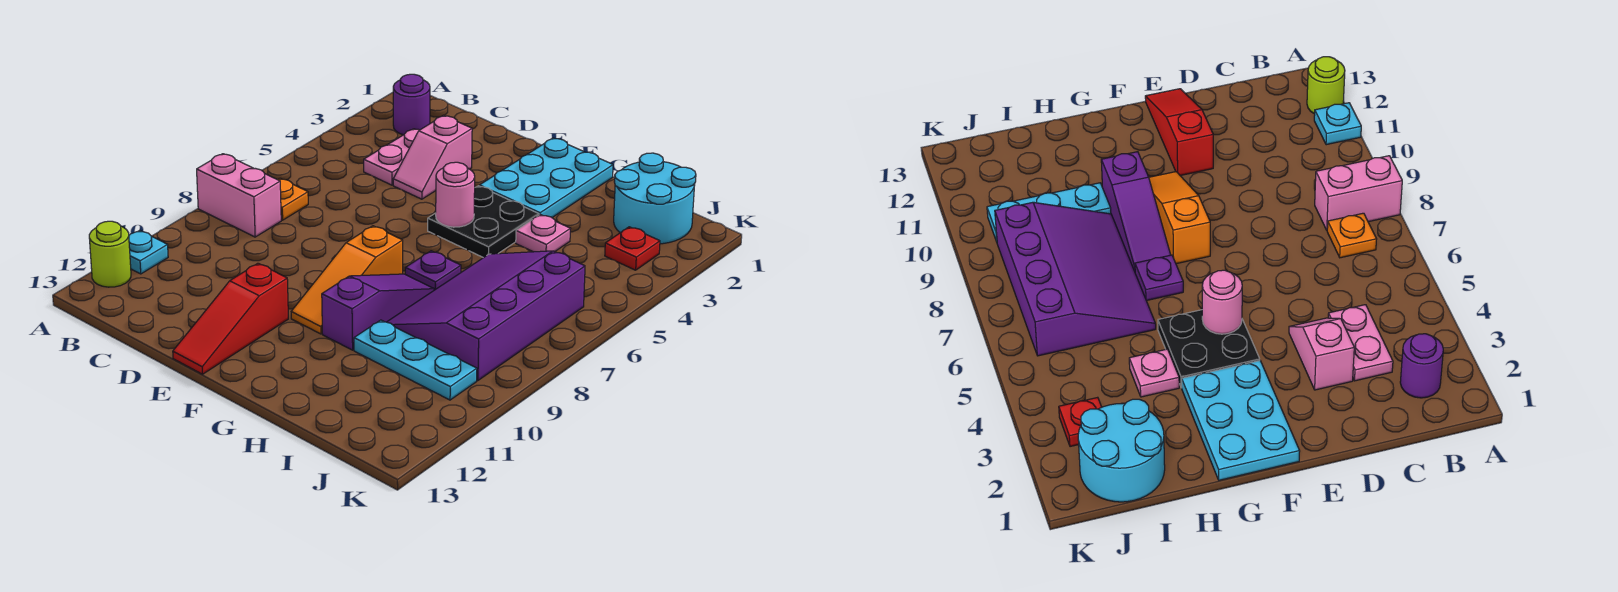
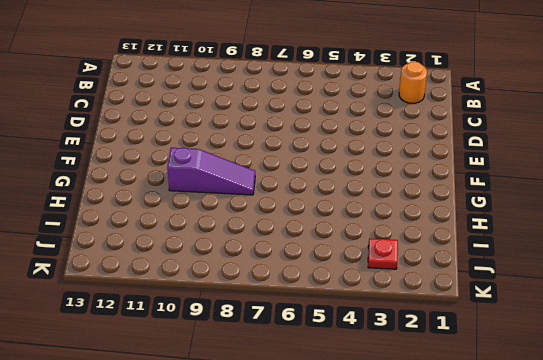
orange 1x1 round brick [399,62,427,103] -> purple 1x1 round brick [393,74,430,135]
none -> pink 1x2 brick [197,154,281,237]
none -> cyan 1x1 plate [129,230,168,274]
none -> lime 1x1 round brick [89,221,131,287]

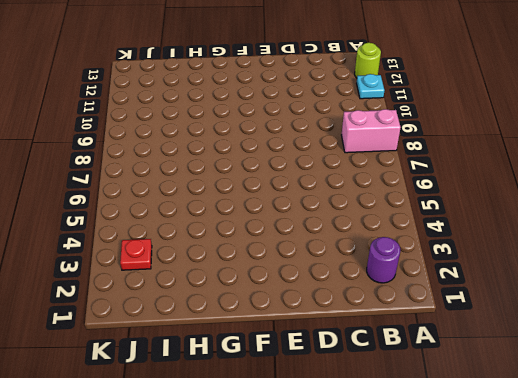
none -> orange 1x1 plate [278,178,308,220]
none -> pink 1x2 plate [364,129,419,185]
none -> pink 1x2 slope [393,116,472,199]

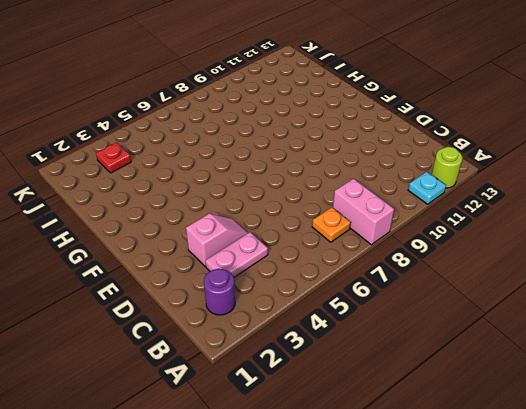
none -> red 1x3 slope [173,263,288,374]
none -> cyan 2x3 plate [480,138,613,217]
none -> black 2x2 plate [428,186,539,258]

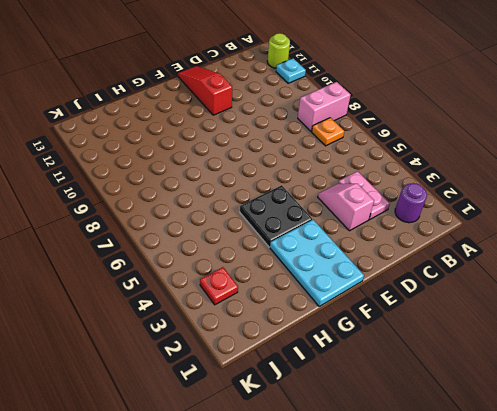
none -> orange 1x3 slope [291,226,403,334]
none -> purple 1x1 plate [405,251,461,290]
none -> purple 1x3 slope [322,274,434,350]

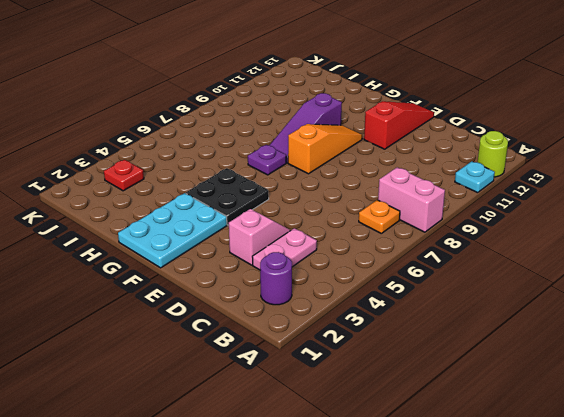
none -> pink 1x1 plate [516,215,570,252]
none -> purple 3x4 slope [387,251,585,381]
none -> cyan 1x3 plate [354,320,477,400]

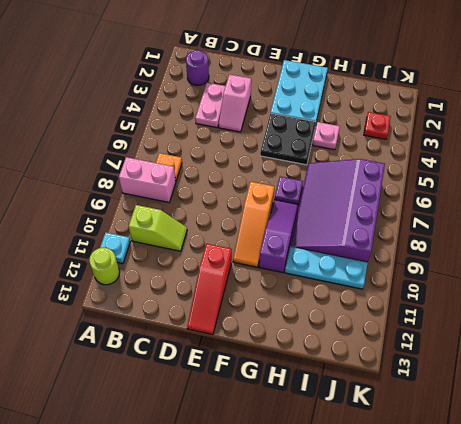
lime 1x2 slope [129,205,187,251] -> none
none -> cyan 2x2 round brick [614,153,696,244]
none -> pink 1x1 round brick [436,162,475,227]

